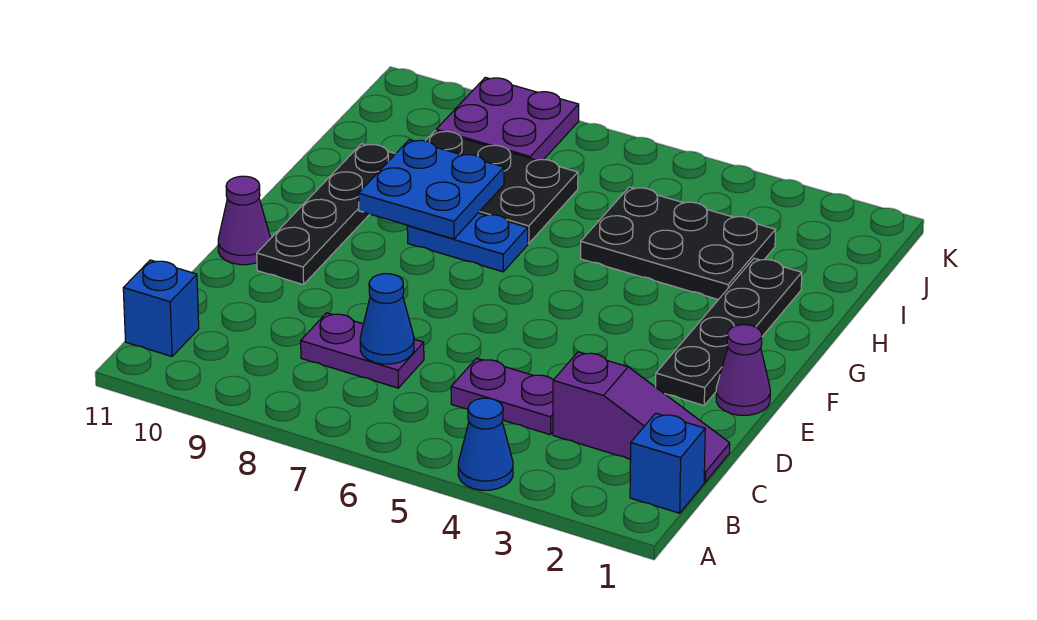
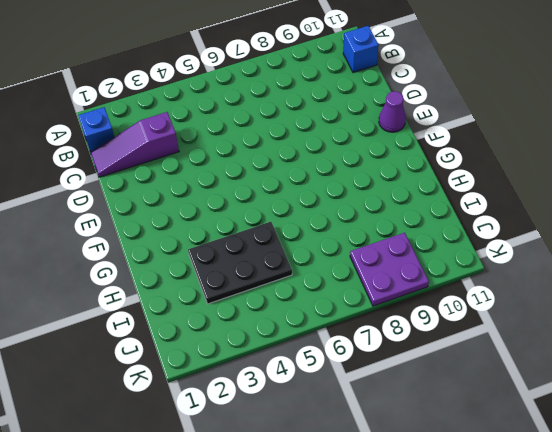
none -> blue 1x1 cone [458,398,513,490]
none -> purple 1x2 plate [451,358,553,435]
none -> purple 1x2 plate [301,313,424,388]

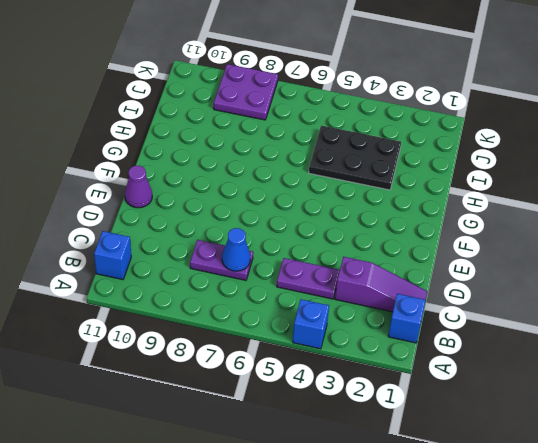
blue 1x1 brick [293,299,329,349] -> blue 1x1 cone [458,398,513,490]
none -> purple 1x1 cone [716,325,770,415]
none -> black 1x4 plate [656,258,802,405]
none -> black 1x4 plate [257,144,395,285]

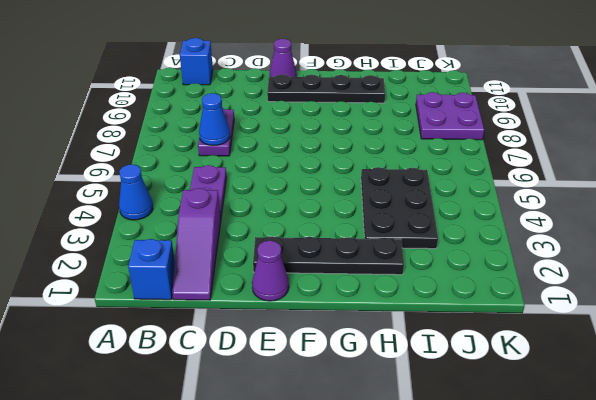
none -> blue 1x2 plate [407,213,528,272]
none -> black 2x3 plate [426,131,578,244]
none -> blue 2x2 plate [358,140,504,239]

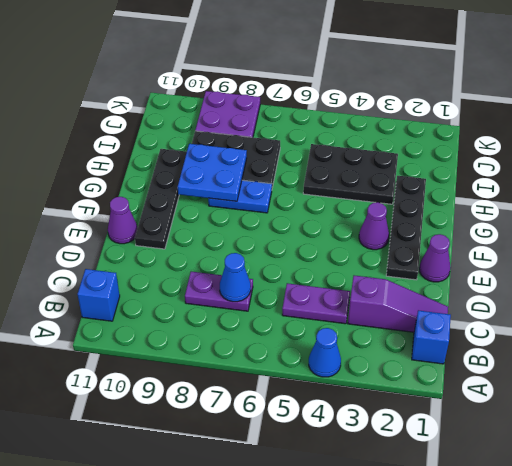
purple 1x1 cone [359,202,389,250] -> none

